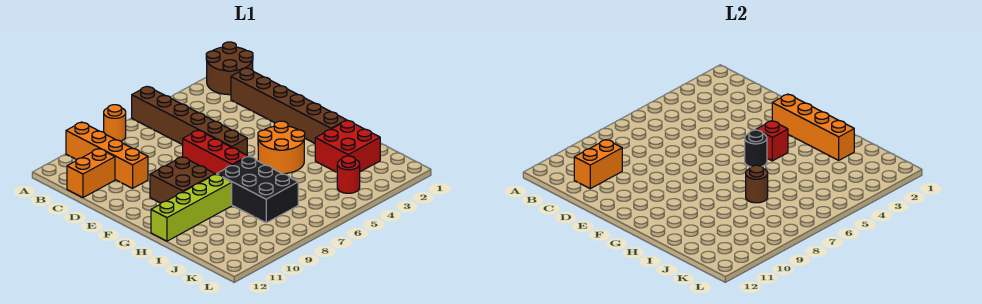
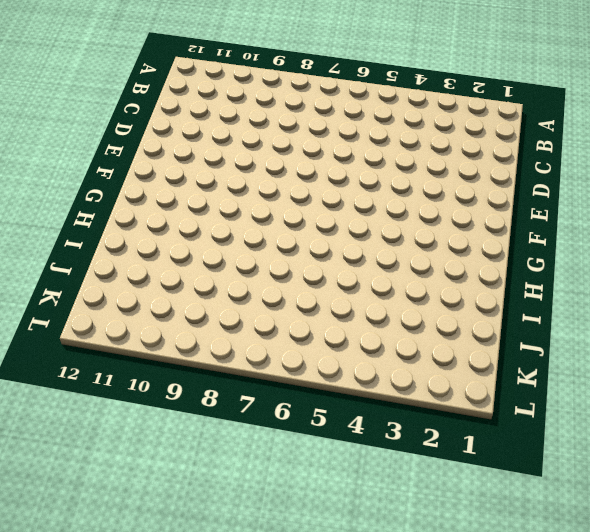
none -> brown 2x2 round brick [206,42,253,95]
none -> brown 1x6 brick [132,87,247,155]
none -> orange 1x1 round brick [104,105,126,141]

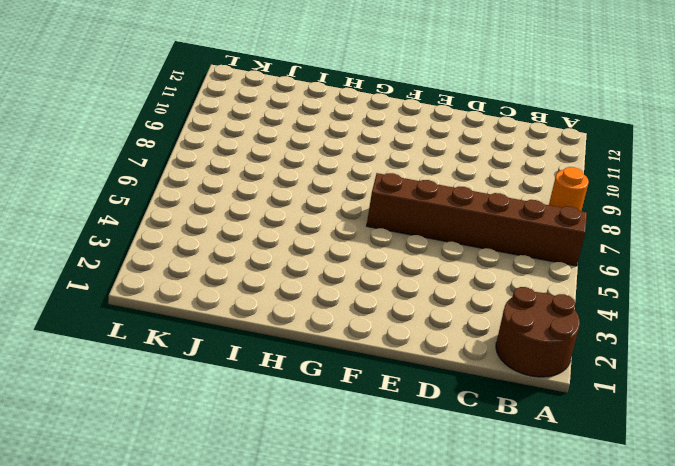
none -> orange 1x4 brick [66,122,148,188]
none -> brown 1x6 brick [231,68,347,143]
none -> orange 1x2 brick [67,149,115,198]

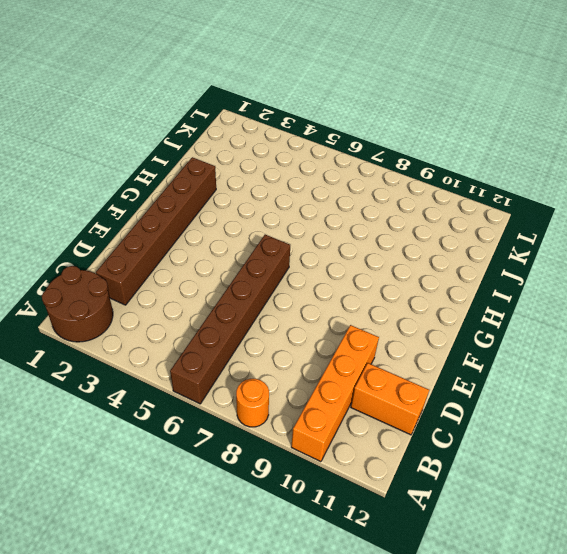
none -> red 1x3 brick [183,130,248,174]
none -> brown 2x2 brick [150,157,215,203]
none -> orange 2x2 round brick [258,121,305,174]

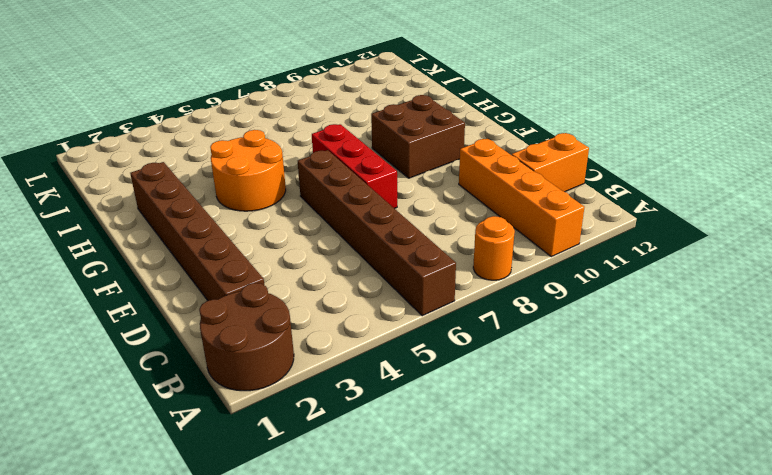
none -> black 2x3 brick [217,156,298,223]
none -> lime 1x4 brick [151,174,232,241]
none -> red 2x2 brick [315,120,380,172]

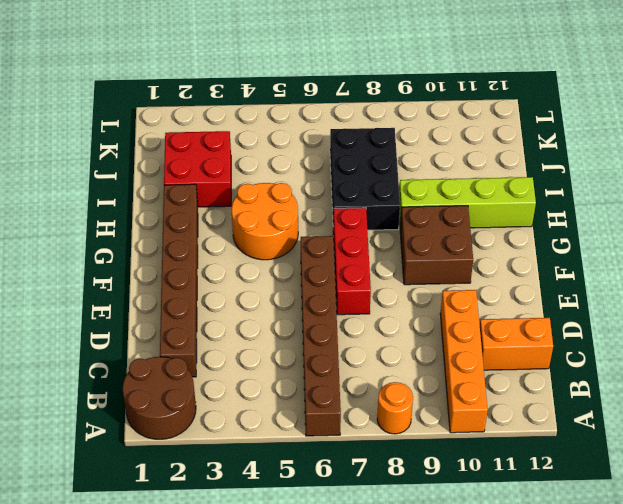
none -> red 1x1 round brick [337,156,360,193]
none -> orange 1x2 brick [574,140,622,189]
none -> orange 1x4 brick [772,94,854,160]

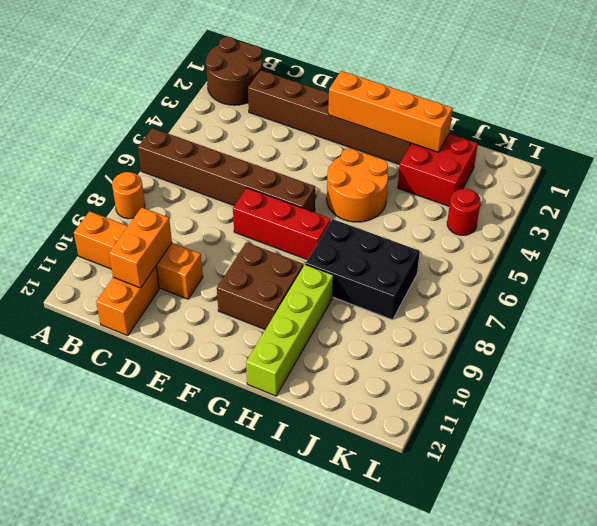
none -> red 1x1 brick [756,121,788,161]
none -> black 1x1 round brick [745,130,767,167]
none -> brown 1x1 round brick [746,165,768,203]

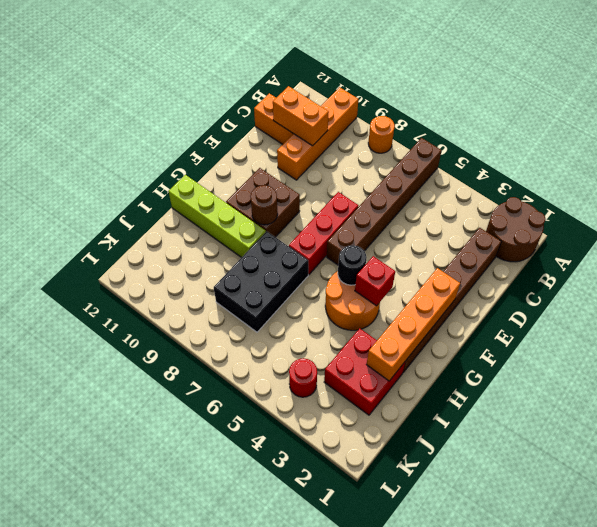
brown 1x1 round brick [250,185,278,225] -> brown 1x1 round brick moved to [746,165,768,203]

